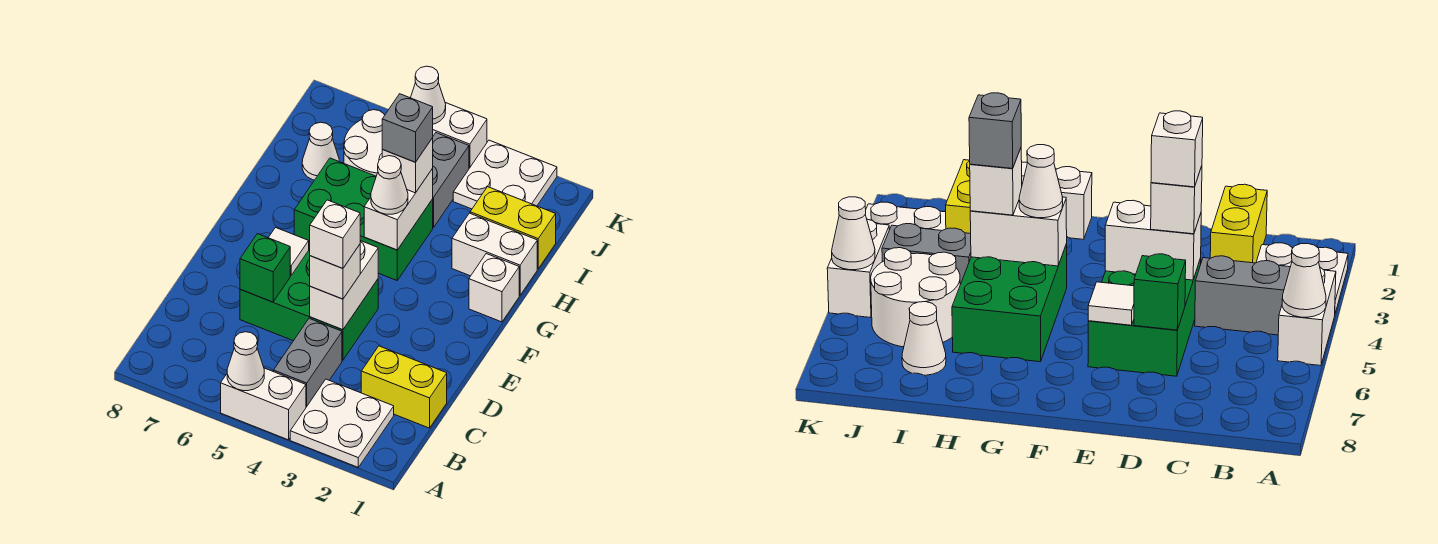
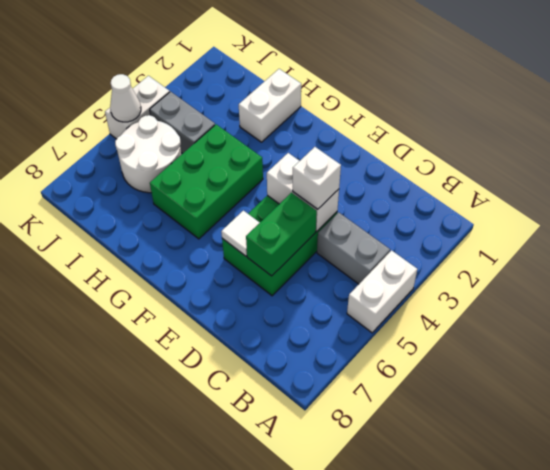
green 1x2 brick [246,193,317,276] -> green 1x1 brick [240,234,290,302]
none -> white 2x2 plate [290,379,394,467]
none -> yellow 1x2 brick [361,346,447,428]
none -> white 1x1 brick [469,254,519,322]

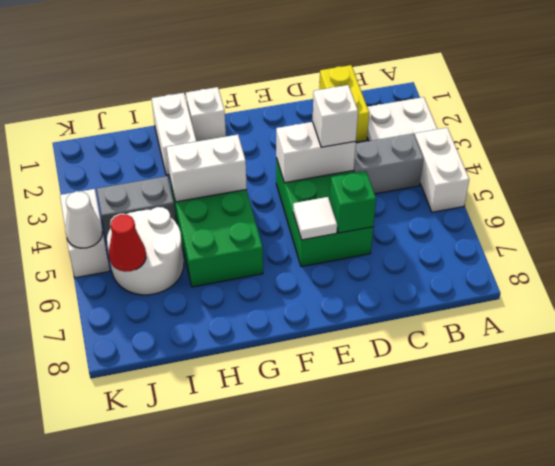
red 1x1 cone [109,214,146,272] -> none
none -> yellow 1x2 brick [470,187,556,269]
none -> white 1x1 cone [302,122,339,180]
none -> white 2x2 plate [453,140,557,209]

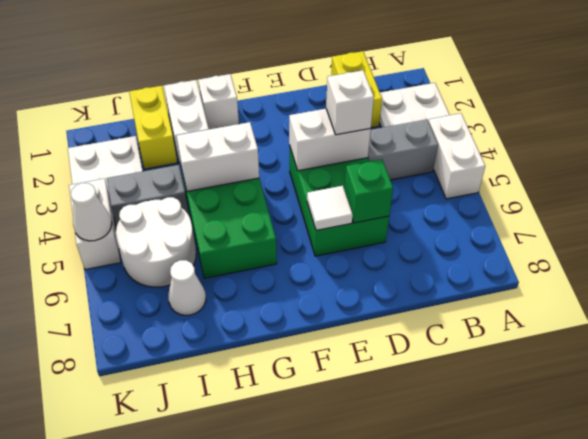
none -> white 1x1 cone [227,332,264,391]
none -> white 1x1 cone [371,156,408,214]
none -> white 1x1 brick [382,138,433,193]

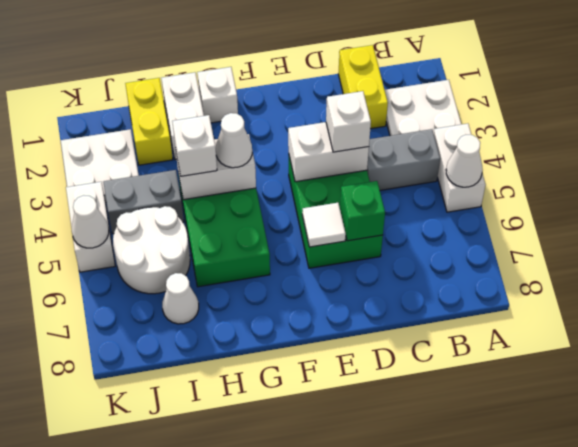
none -> white 1x1 brick [310,200,360,268]
none -> grey 1x1 brick [382,94,433,162]

